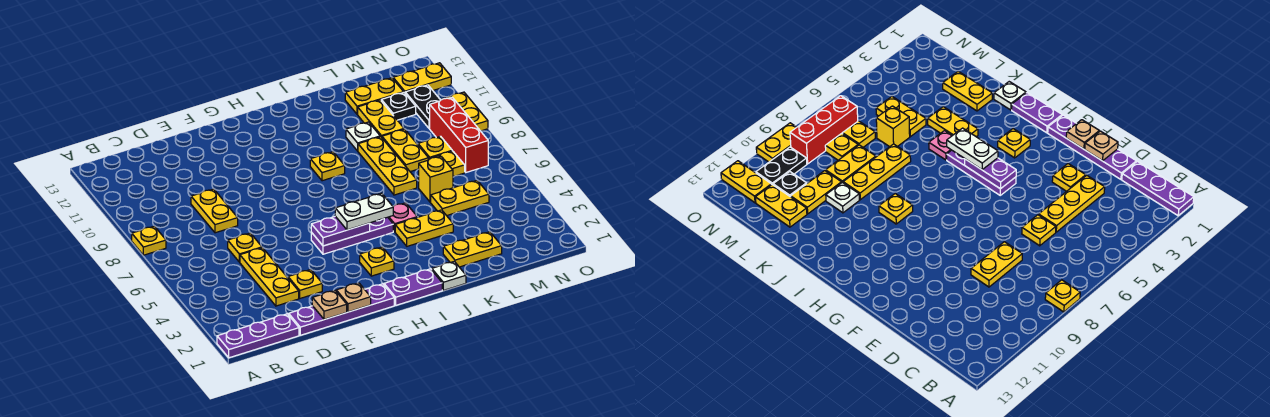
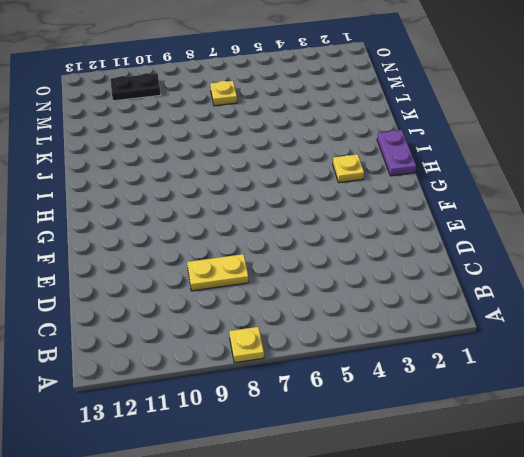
none -> purple 1x3 plate [217,314,299,358]
none -> purple 1x4 plate [289,284,394,335]
none -> yellow 1x3 plate [240,248,299,306]
none -> yellow 1x1 plate [228,233,262,262]

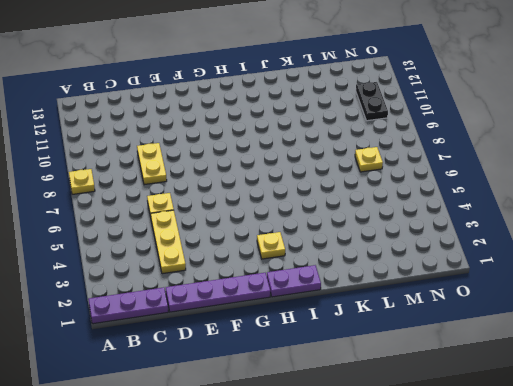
none -> yellow 1x1 plate [288,270,322,298]
none -> purple 1x3 plate [311,217,393,254]
none -> yellow 1x1 plate [310,152,345,181]
none -> white 1x1 plate [432,261,466,290]

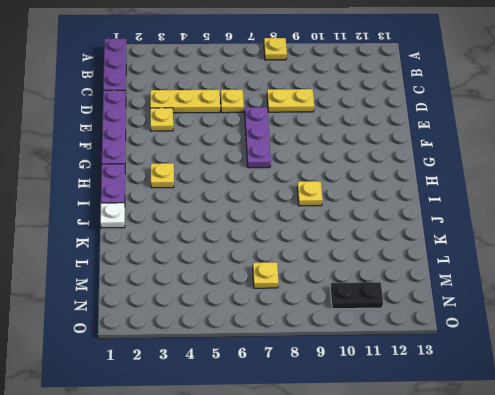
purple 1x3 plate [245,107,271,168] -> purple 1x3 plate moved to [311,217,393,254]
none -> yellow 1x2 plate [395,210,453,246]
none -> pink 1x1 plate [388,203,417,232]
none -> yellow 1x2 plate [443,232,502,267]
none -> yellow 1x3 plate [358,137,417,195]

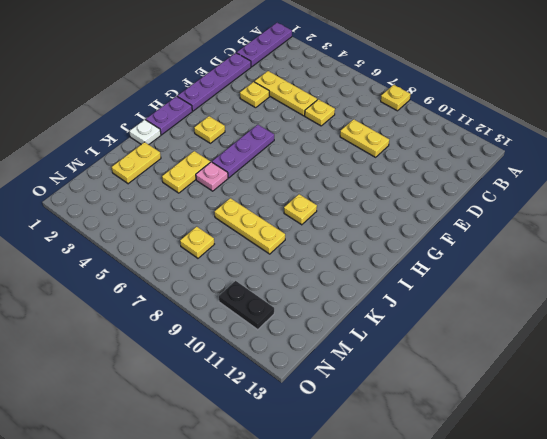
none -> white 1x1 plate [346,122,380,151]
none -> yellow 1x2 plate [431,180,489,216]
none -> yellow 1x1 brick [419,156,453,202]
none -> yellow 1x2 plate [382,129,428,172]

